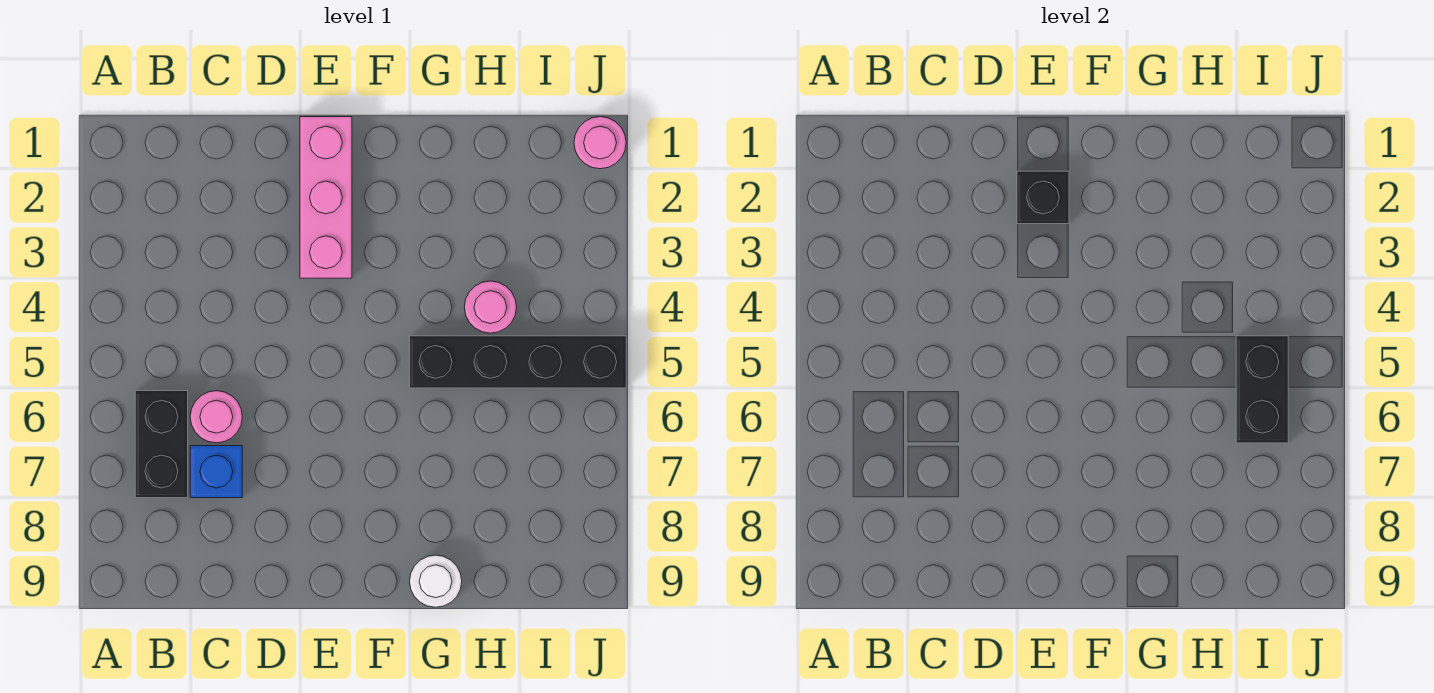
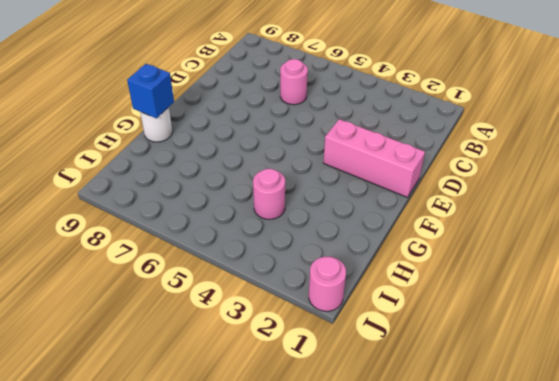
blue 1x1 brick [127,64,174,118] -> blue 1x1 brick moved to [190,446,242,498]
none -> black 1x2 brick [135,391,188,498]
none -> black 1x4 brick [410,336,626,388]

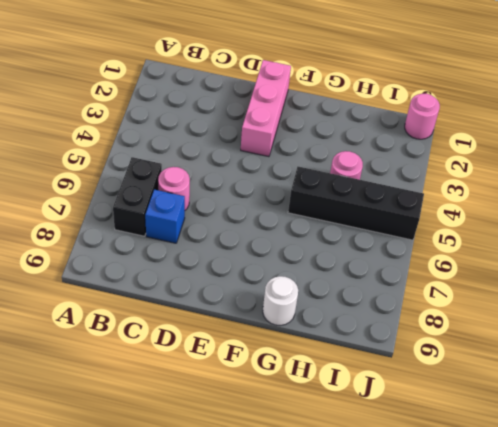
none -> black 1x1 brick [1017,171,1069,224]
none -> black 1x2 brick [1236,336,1288,443]

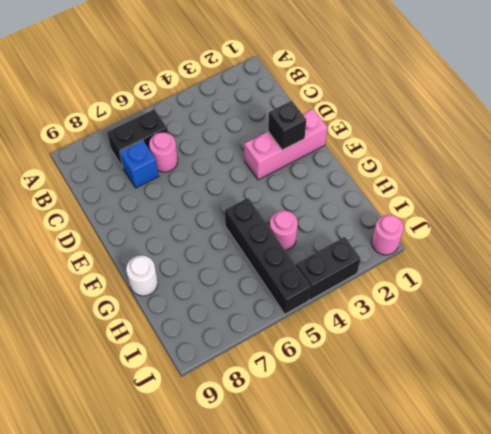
black 1x2 brick [296,237,361,300] -> black 1x2 brick moved to [1236,336,1288,443]

